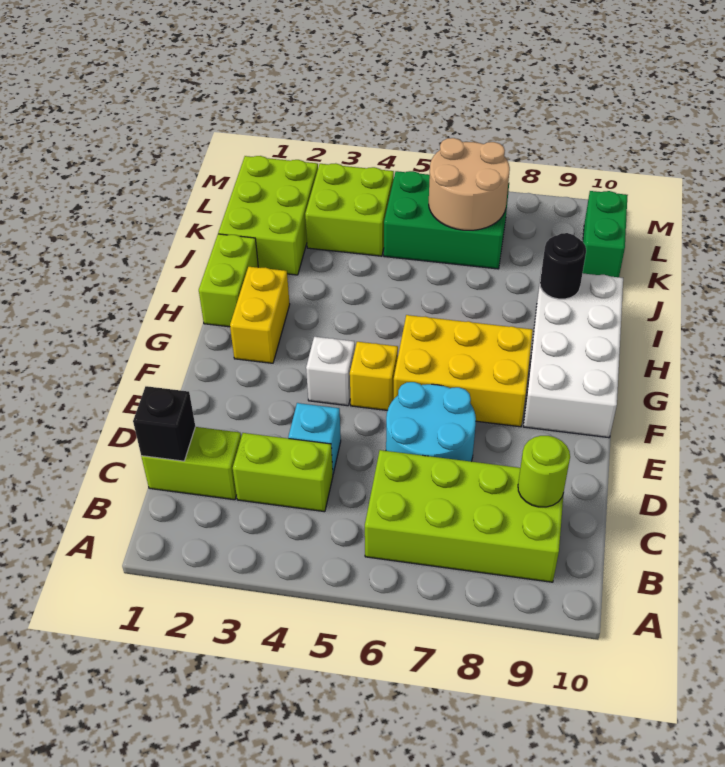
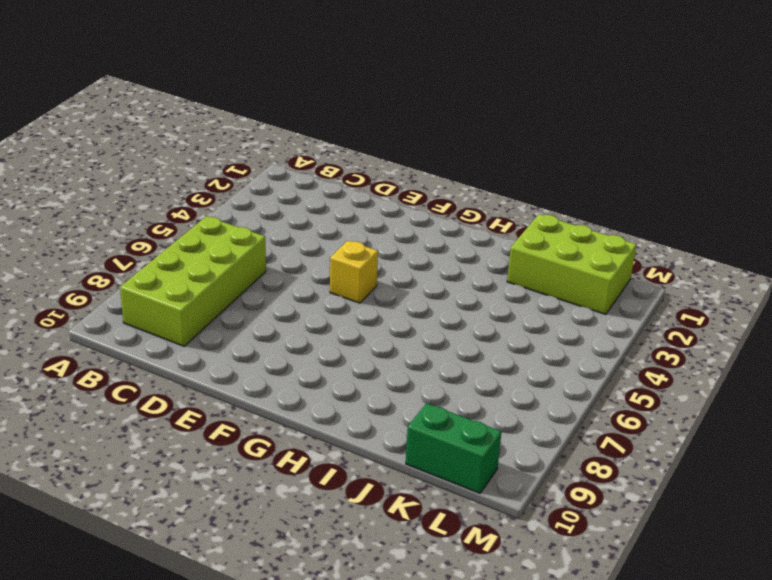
none -> lime 1x2 brick [141,427,241,500]
none -> lime 1x2 brick [233,433,333,512]
none -> cyan 1x1 brick [288,403,341,473]

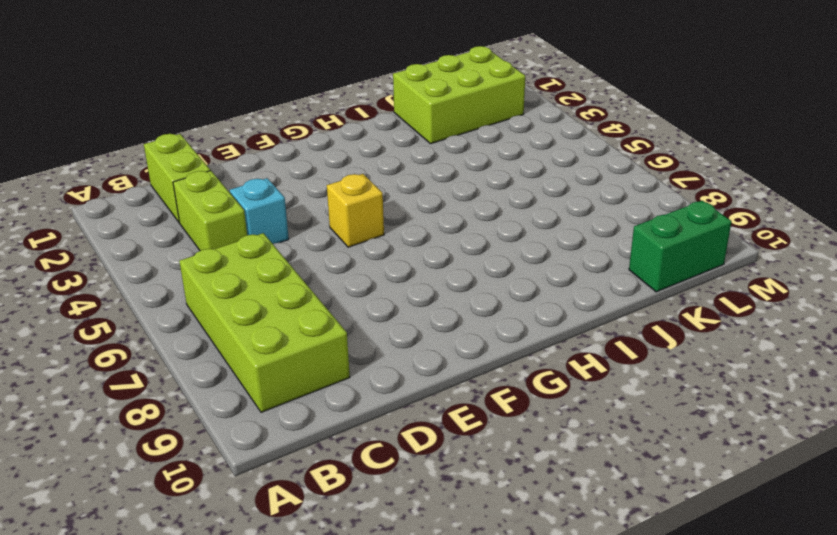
none -> cyan 2x2 round brick [386,382,476,462]
none -> white 1x1 brick [306,337,355,406]
none -> yellow 2x3 brick [394,315,533,427]

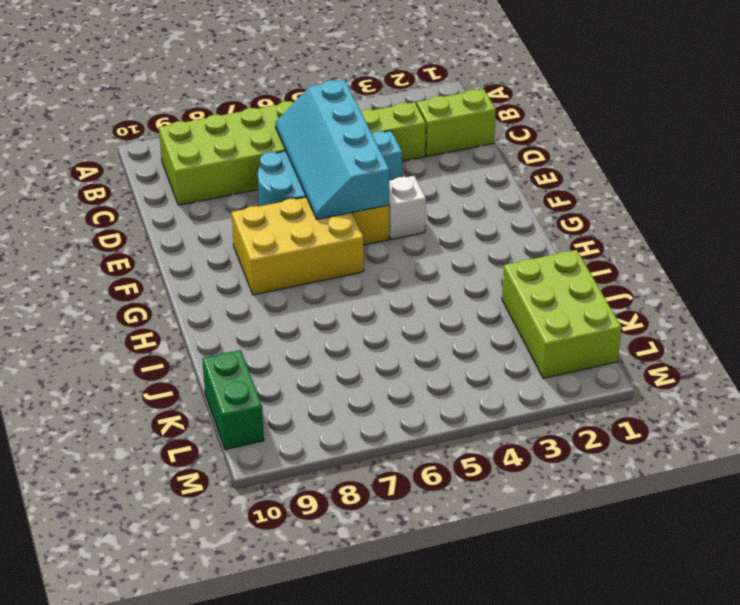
cyan 2x4 slope [276,80,389,219] -> none
none -> white 2x4 brick [523,269,623,438]
none -> yellow 1x2 brick [230,267,290,363]
none -> lime 1x2 brick [199,234,258,327]

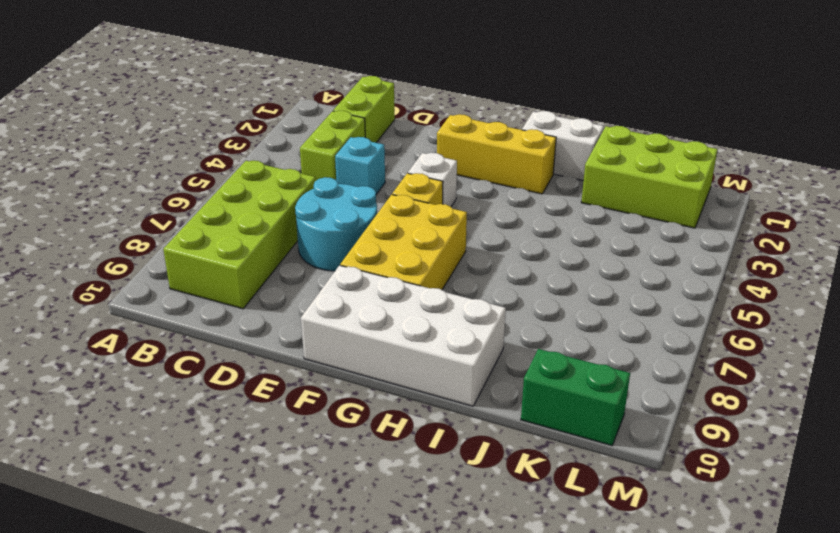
yellow 1x3 brick [437,114,556,194] -> yellow 1x2 brick [230,267,290,363]
white 1x2 brick [522,111,604,181] -> lime 1x2 brick [199,234,258,327]
none -> lime 2x2 brick [305,163,394,256]
none -> green 2x3 brick [384,171,509,269]
none -> black 1x1 brick [133,386,195,461]

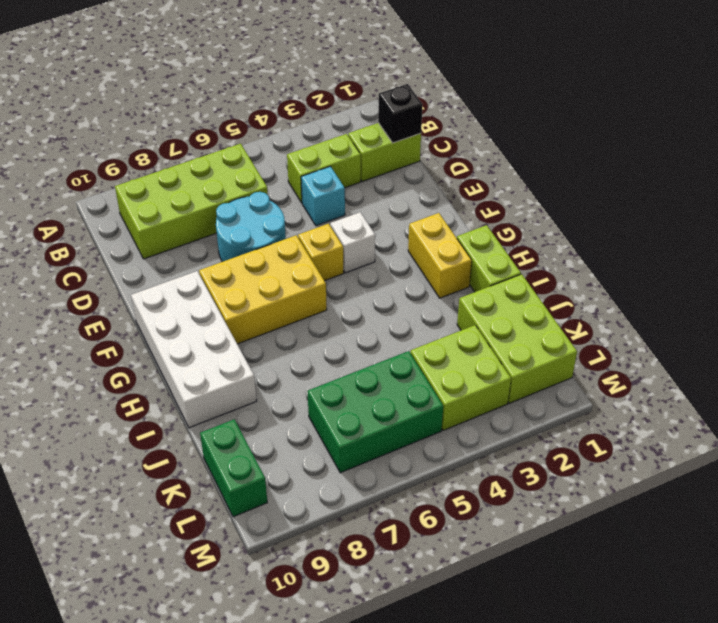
none -> lime 1x1 round brick [518,436,570,507]
none -> black 1x1 round brick [540,233,586,299]
none -> tan 2x2 round brick [429,138,510,230]

